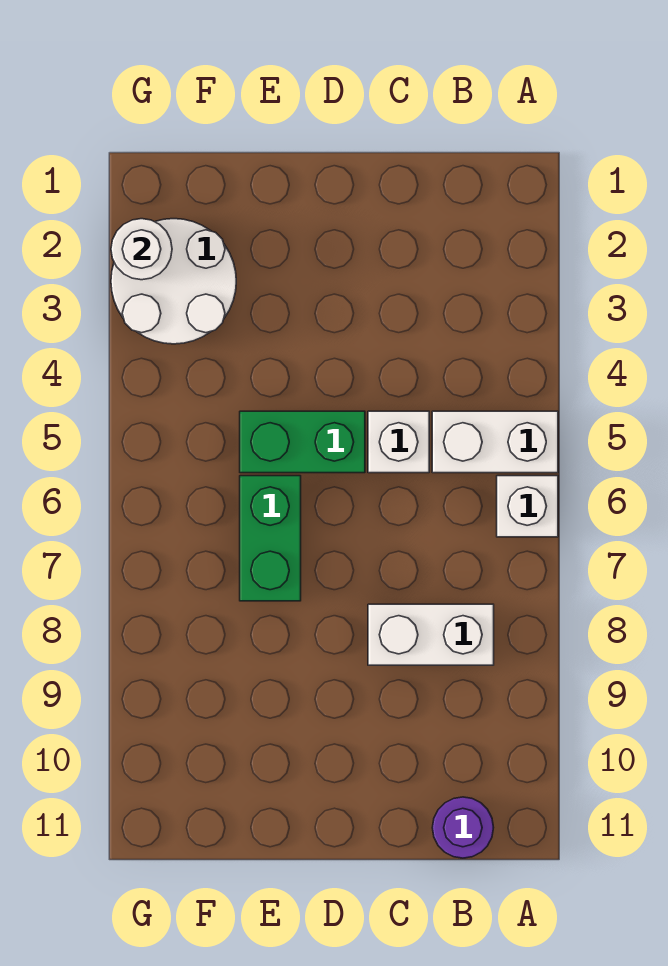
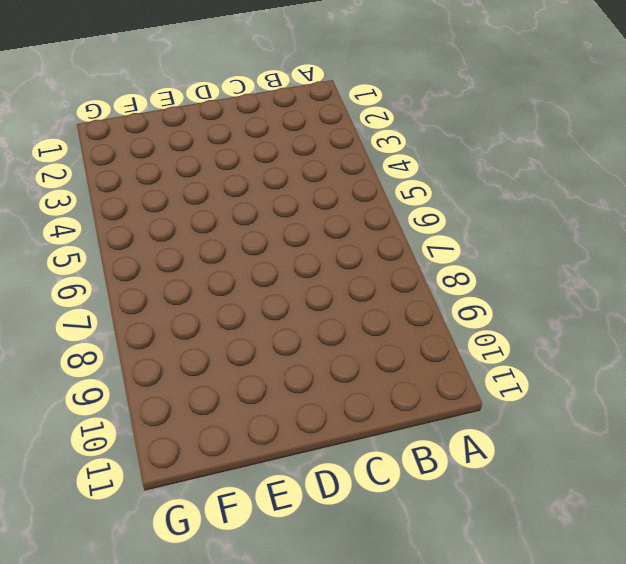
none -> white 1x2 brick [432,411,558,473]
none -> white 1x1 brick [497,476,558,537]

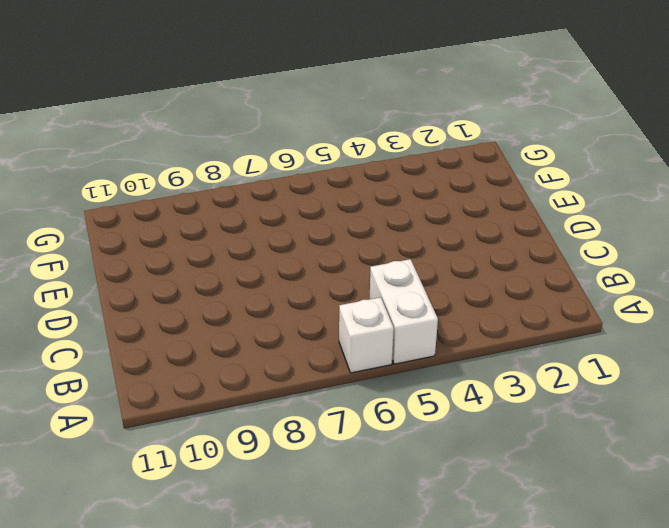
none -> white 1x2 brick [368,604,494,665]
none -> purple 1x1 round brick [432,797,494,858]

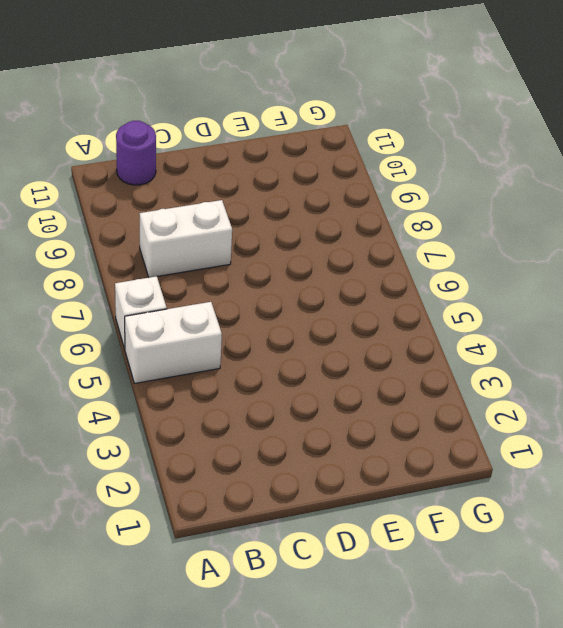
none -> white 1x1 brick [368,411,429,473]
none -> green 1x2 brick [240,411,365,473]

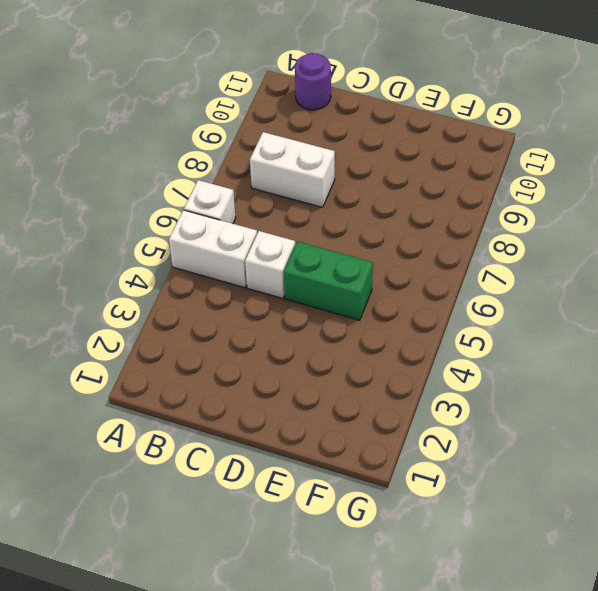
none -> green 1x2 brick [240,476,301,601]
none -> white 2x2 round brick [111,219,236,344]

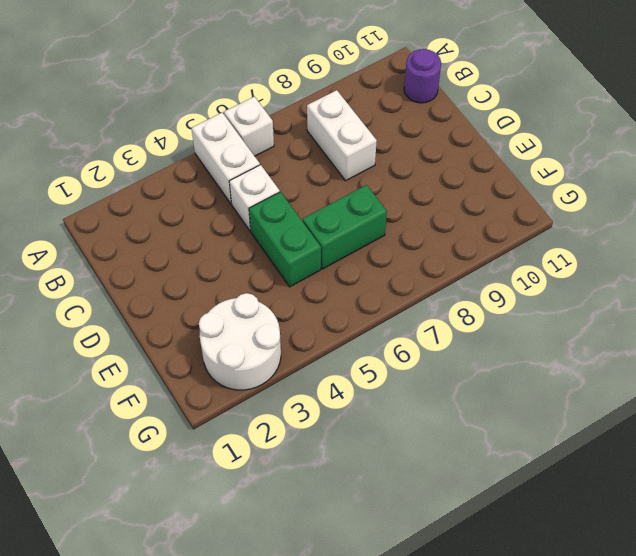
none -> white 1x1 round brick [111,219,172,280]

